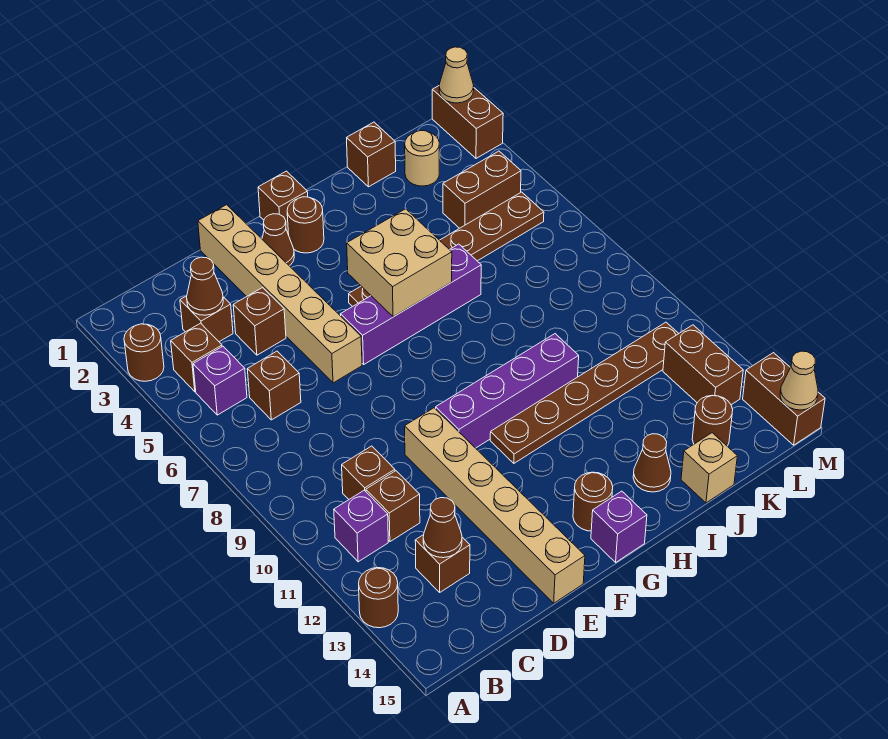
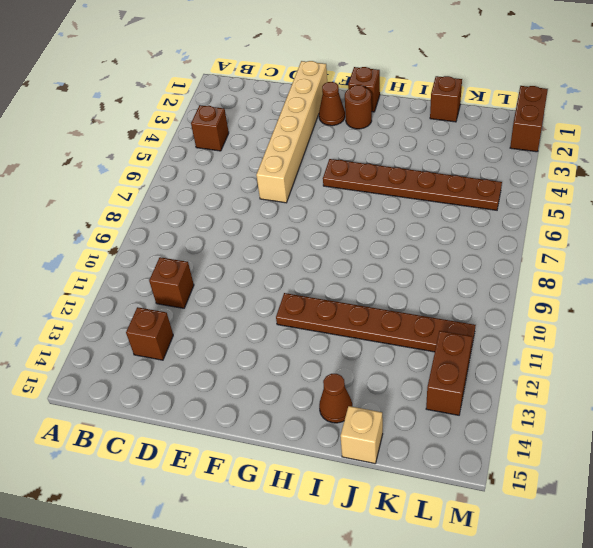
none -> brown 1x1 round brick [124,324,164,381]
none -> brown 1x1 round brick [359,568,398,628]
none -> purple 1x1 brick [193,347,247,415]
none -> purple 1x1 brick [334,490,388,562]

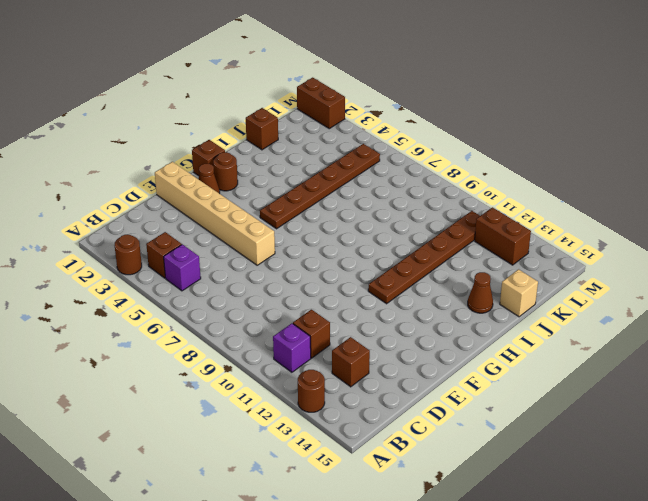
none -> brown 1x1 brick [180,296,233,342]
none -> brown 1x1 brick [247,351,301,420]
none -> brown 1x1 brick [342,446,395,499]
none -> brown 1x1 brick [233,288,286,355]

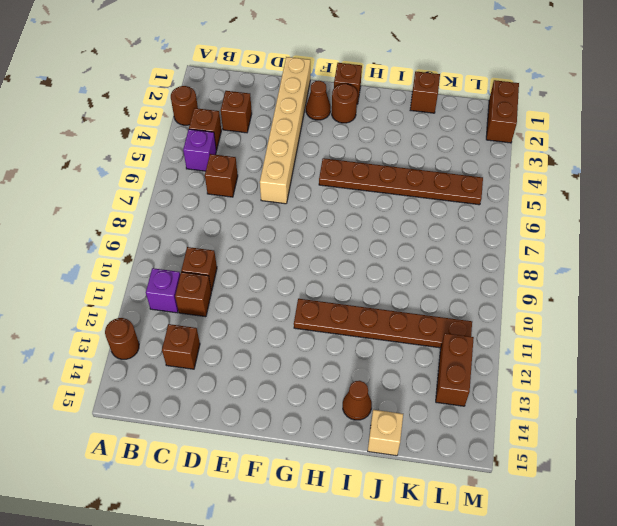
none -> brown 1x1 brick [233,288,286,355]
none -> tan 1x6 brick [405,408,585,603]
none -> purple 1x4 brick [340,244,481,364]
none -> purple 1x4 brick [436,334,579,448]

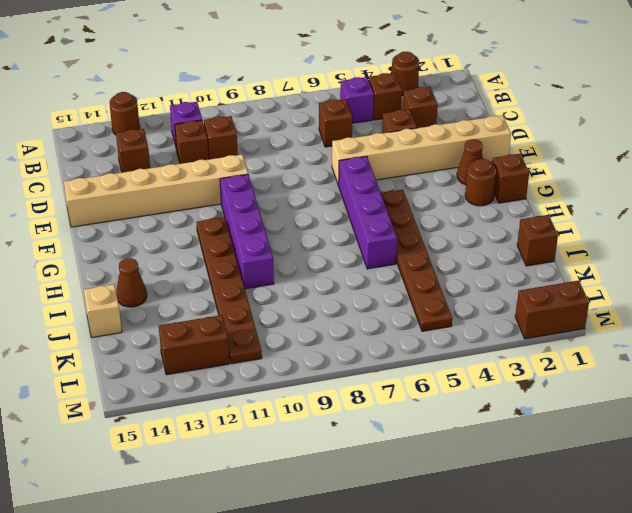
none -> brown 1x1 round brick [573,472,613,531]
none -> purple 1x1 brick [591,491,647,562]
none -> tan 1x1 round brick [405,131,439,186]
none -> brown 1x2 brick [443,151,521,228]

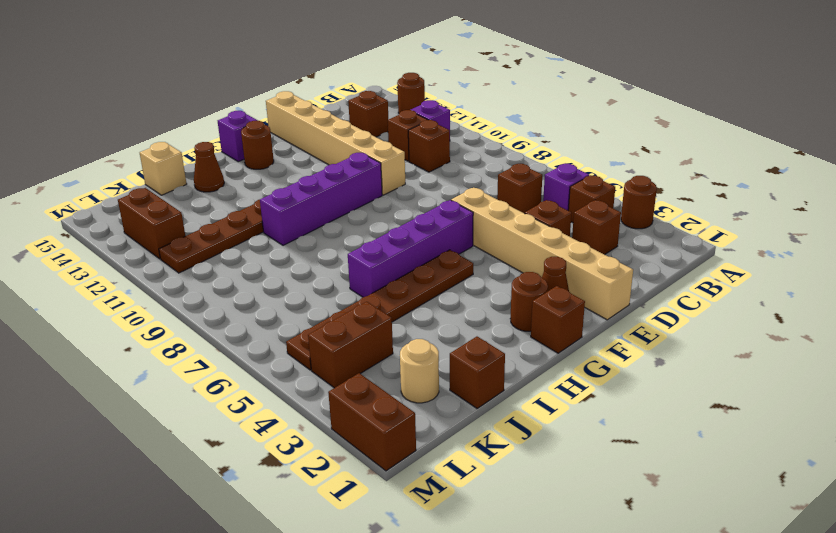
none -> brown 1x1 round brick [692,396,733,446]
none -> brown 1x2 brick [743,353,825,445]
none -> brown 1x1 cone [187,257,223,315]
none -> brown 1x1 cone [423,498,462,558]

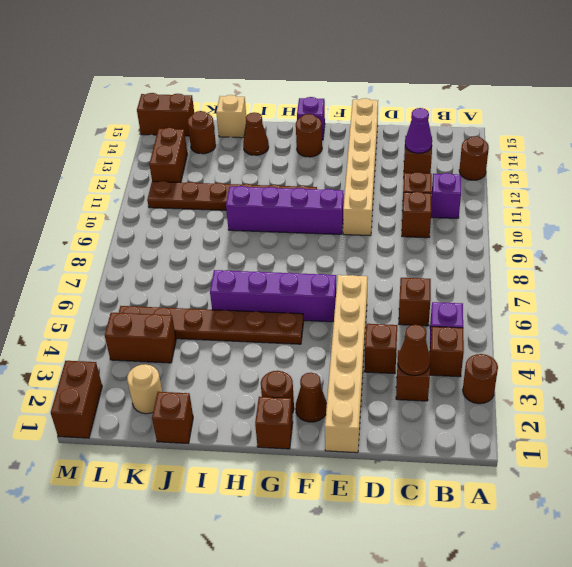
purple 1x1 cone [405,108,432,153] -> brown 1x1 cone [423,498,462,558]
brown 1x2 brick [137,93,194,136] -> brown 1x2 brick turned to [743,353,825,445]
none -> tan 2x2 brick [347,209,452,317]
none -> tan 1x1 cone [439,47,474,103]
none -> tan 1x1 cone [780,351,818,410]

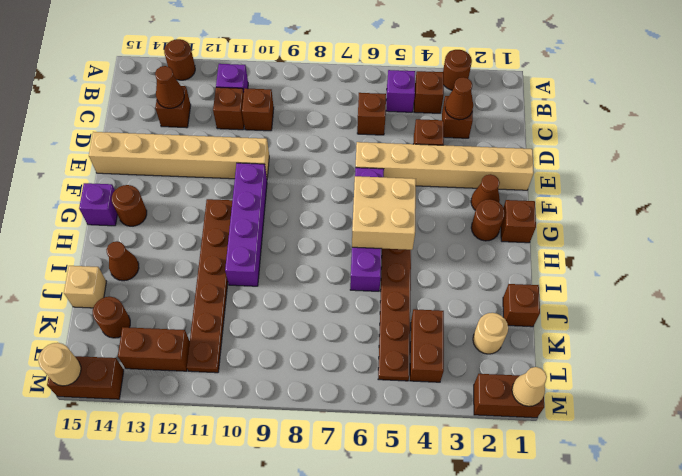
tan 1x1 round brick [39,343,81,386] -> tan 1x1 cone [780,351,818,410]

